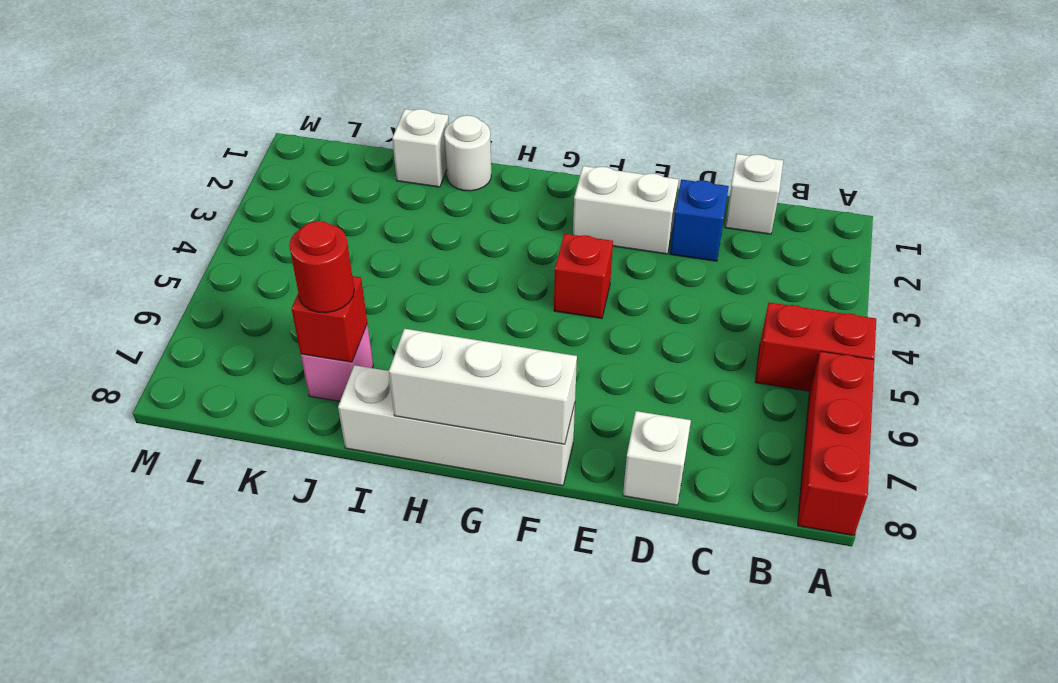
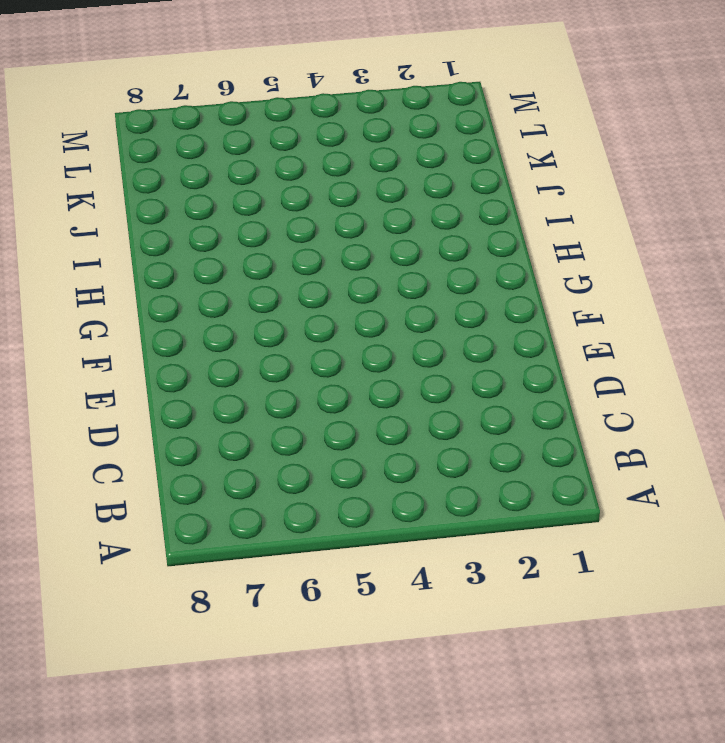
none -> red 1x2 brick [755,302,876,391]
none -> red 1x3 brick [798,351,874,535]
none -> white 1x1 brick [725,154,783,234]

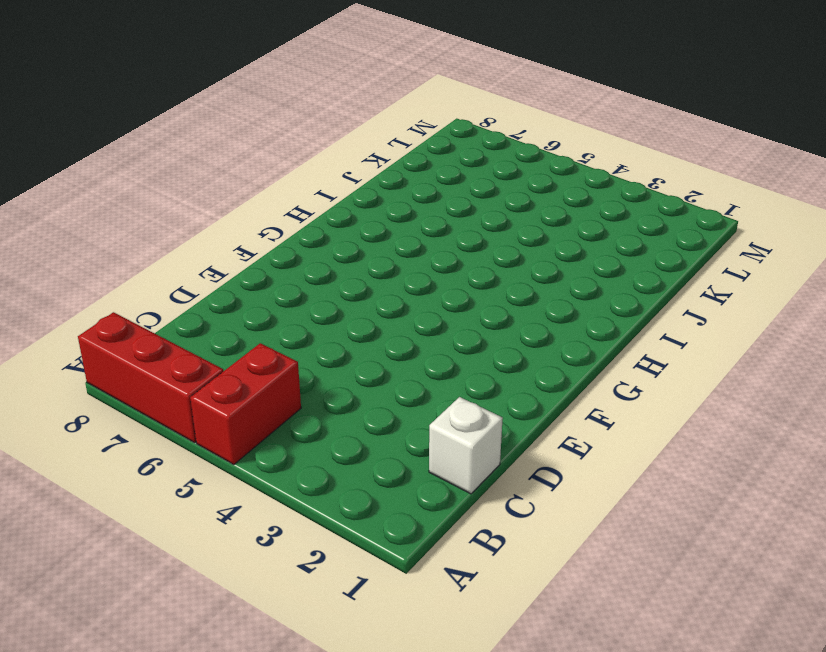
none -> blue 1x1 brick [670,179,729,261]
none -> white 1x1 brick [623,411,691,505]
none -> white 1x2 brick [573,166,679,254]

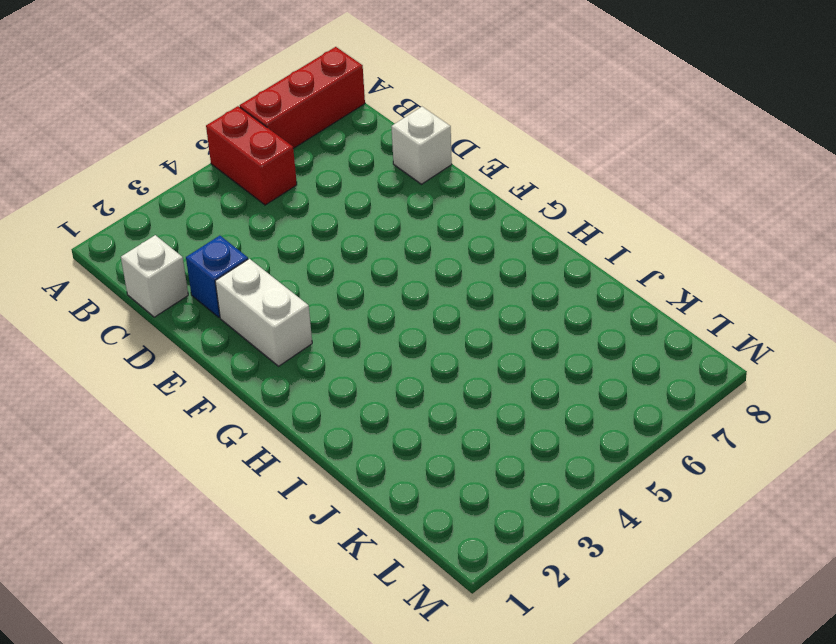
none -> red 1x1 brick [554,234,613,318]
none -> white 1x4 brick [338,365,575,486]
none -> white 1x1 round brick [444,115,491,191]

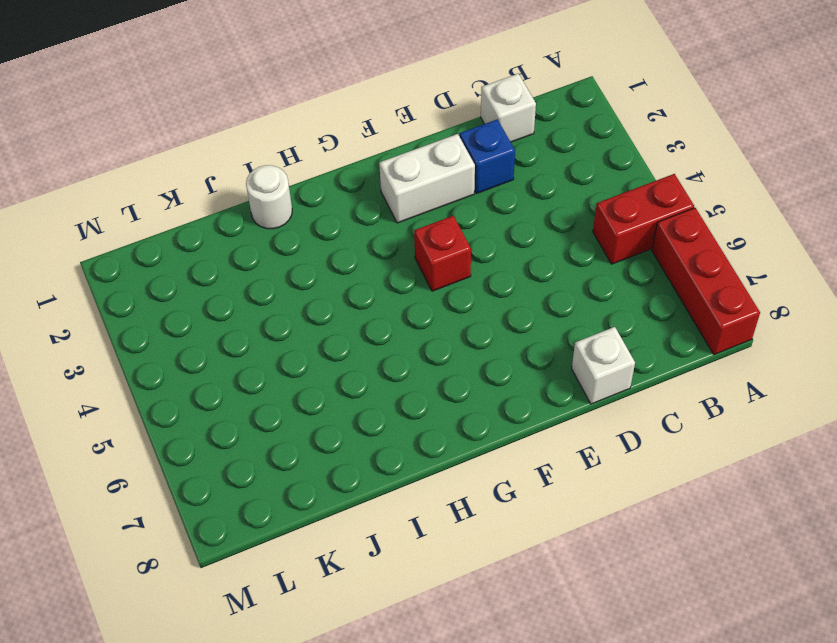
none -> white 1x4 brick [338,365,575,486]
none -> white 1x1 brick [392,109,449,187]
none -> pink 1x1 brick [301,324,373,401]

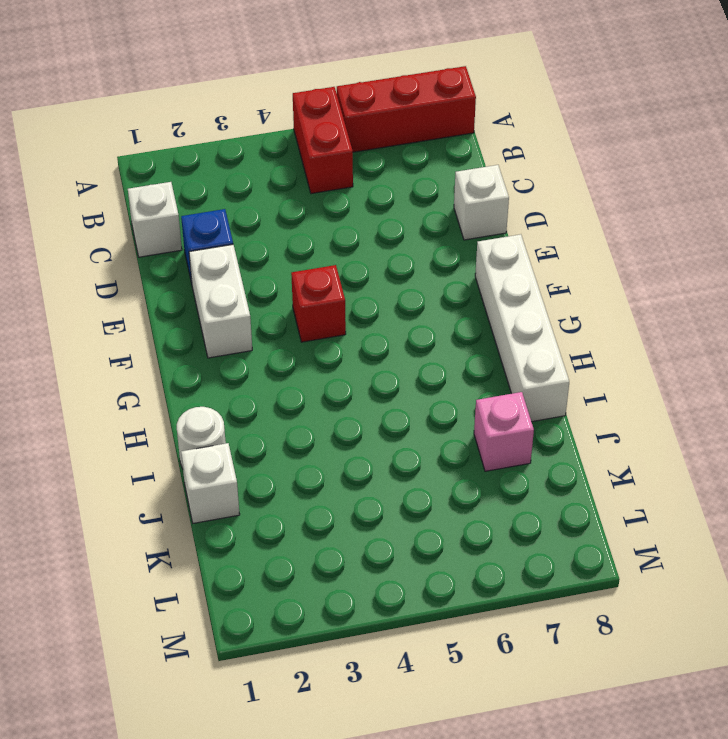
none -> white 1x3 brick [389,329,577,444]
none -> red 1x1 brick [292,276,367,362]
none -> red 1x1 round brick [289,221,354,313]

